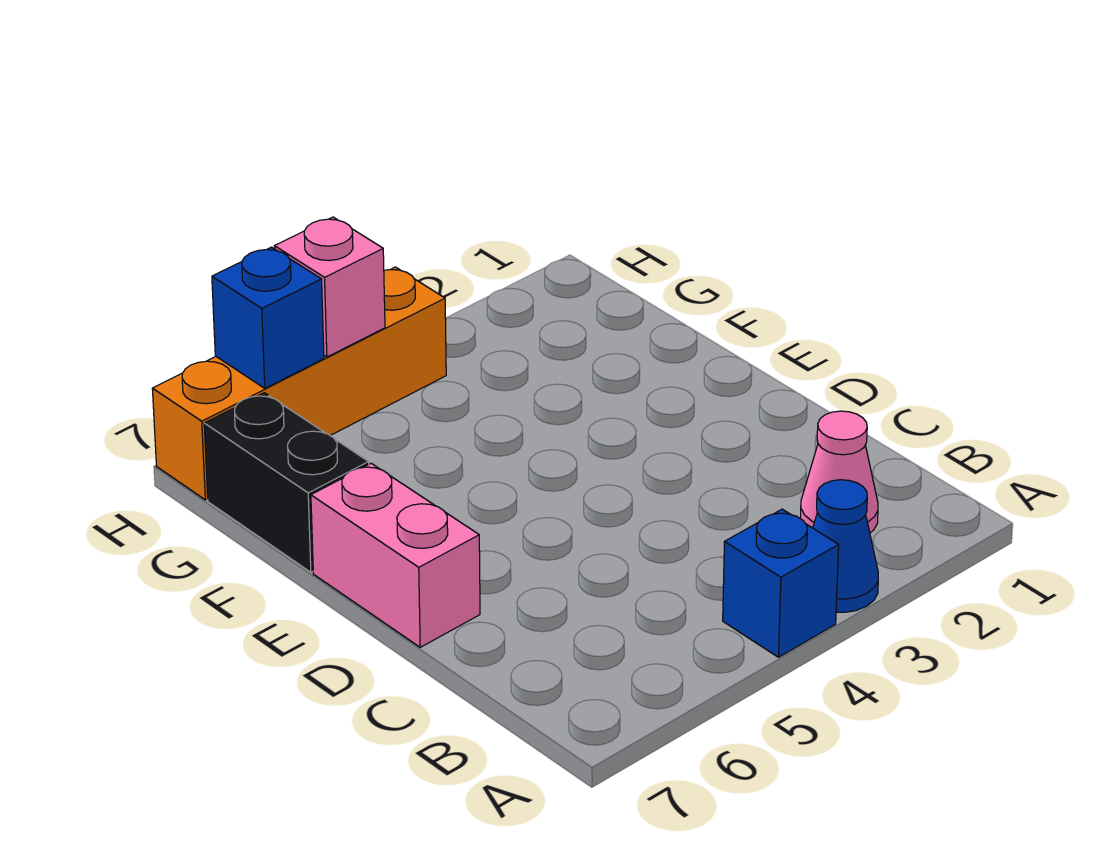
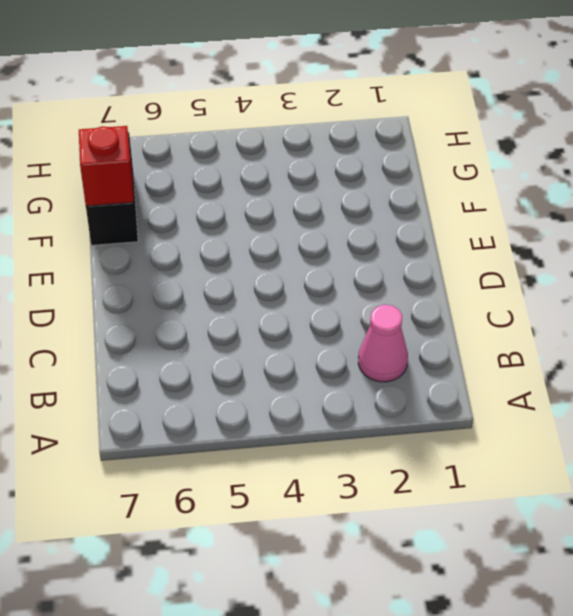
red 1x1 brick [79,126,134,206] -> none
none -> blue 1x1 cone [813,480,878,612]
none -> blue 1x1 brick [723,509,839,657]

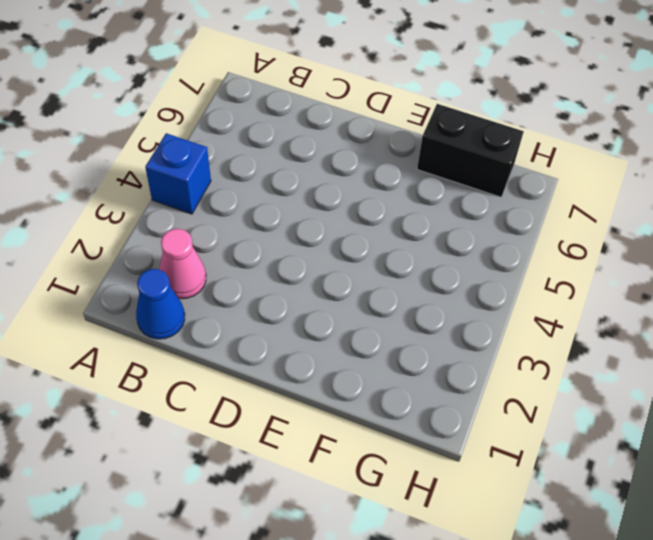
blue 1x1 cone [136,269,185,339] -> blue 1x1 cone moved to [813,480,878,612]
none -> pink 1x2 brick [311,463,480,647]
none -> orange 1x4 brick [152,267,446,500]

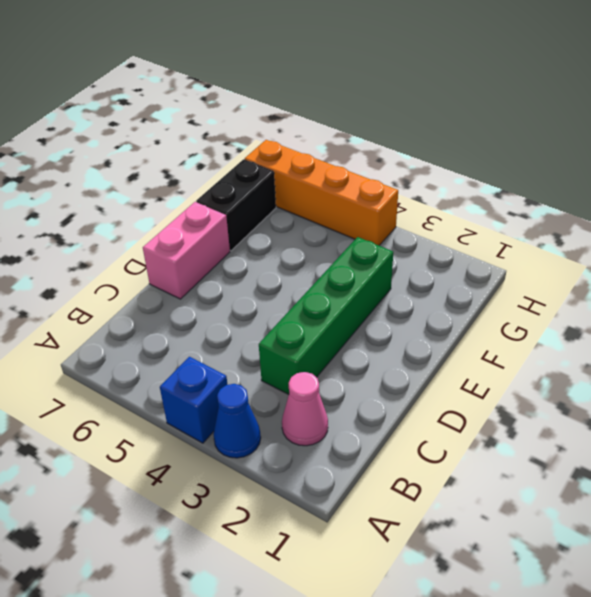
green 1x4 brick [259,237,393,394] -> none
none -> pink 1x1 brick [274,217,385,357]
none -> blue 1x1 brick [212,247,324,388]

